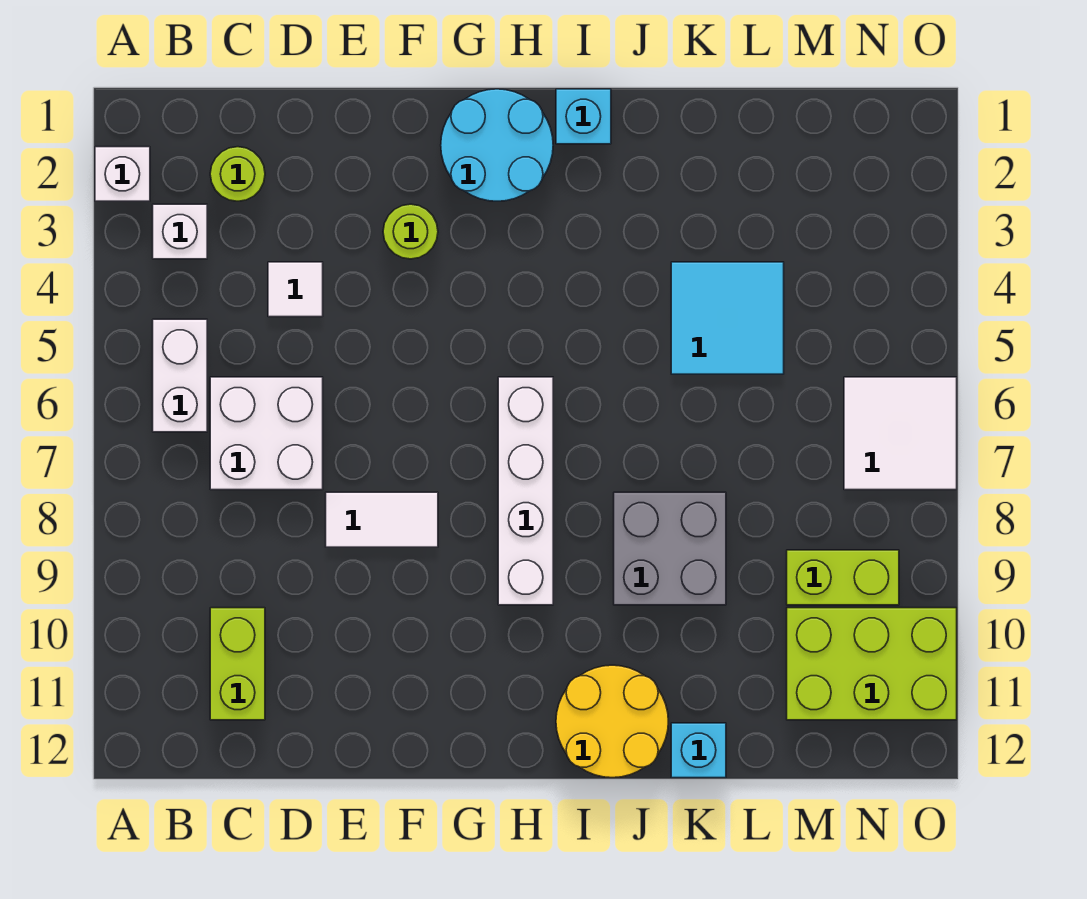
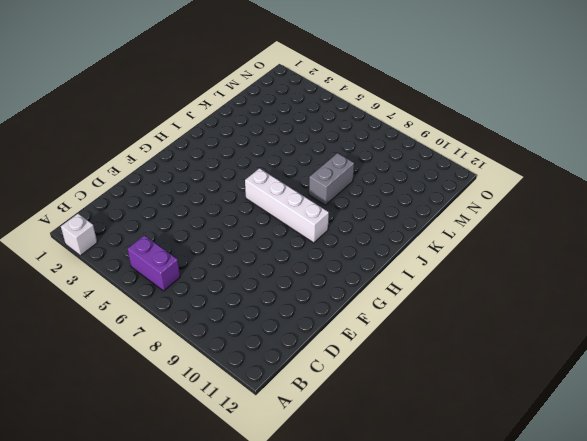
purple 1x2 brick [128,235,180,291] -> white 1x2 brick [153,319,207,432]
grey 1x2 brick [309,153,354,205] -> grey 2x2 brick [614,492,726,605]
none -> white 1x1 brick [153,204,207,259]
none -> lime 1x1 round brick [210,147,265,201]
none -> white 2x2 brick [210,377,323,490]

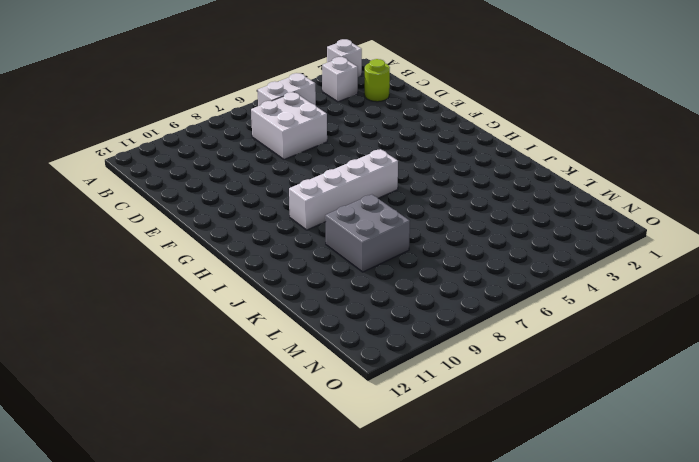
none -> lime 1x2 brick [210,608,265,720]
none -> white 1x1 tile [268,262,323,317]
none -> white 1x2 tile [326,492,438,547]

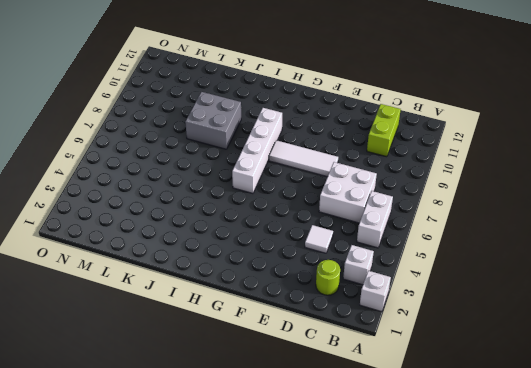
white 1x3 tile [269,140,338,177] -> white 1x2 tile [326,492,438,547]
none -> lime 1x1 round brick [383,204,438,259]
none -> cyan 2x2 round brick [441,89,553,201]
none -> cyan 1x1 brick [556,89,611,144]

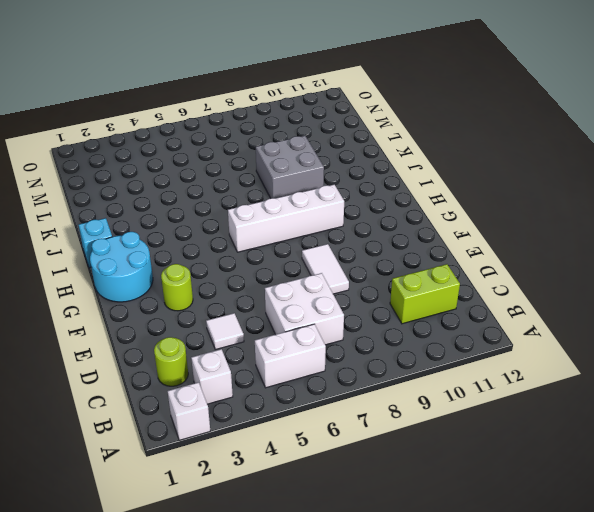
none -> yellow 2x2 round brick [556,665,668,778]
none -> cyan 2x2 tile [671,262,784,374]
none -> cyan 1x1 brick [671,723,726,778]

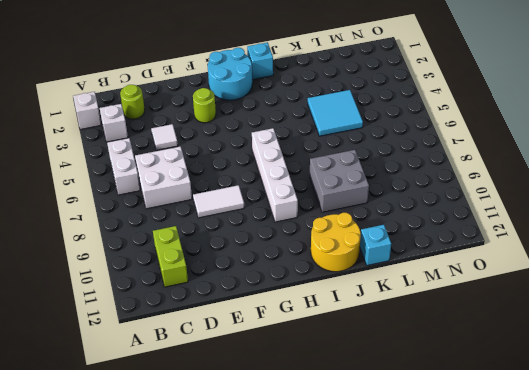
none -> lime 1x2 brick [787,550,899,605]
none -> lime 2x3 brick [787,608,957,720]
none -> white 2x2 tile [844,377,957,490]

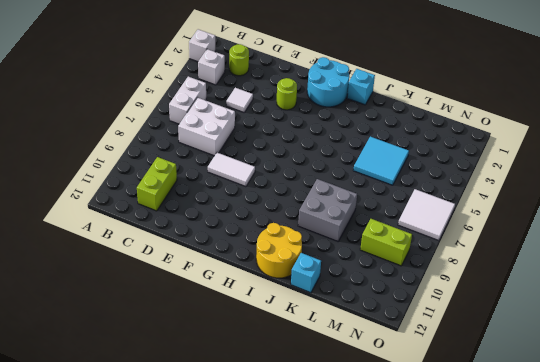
none -> white 1x4 brick [498,377,553,605]
none -> lime 2x3 brick [787,608,957,720]

